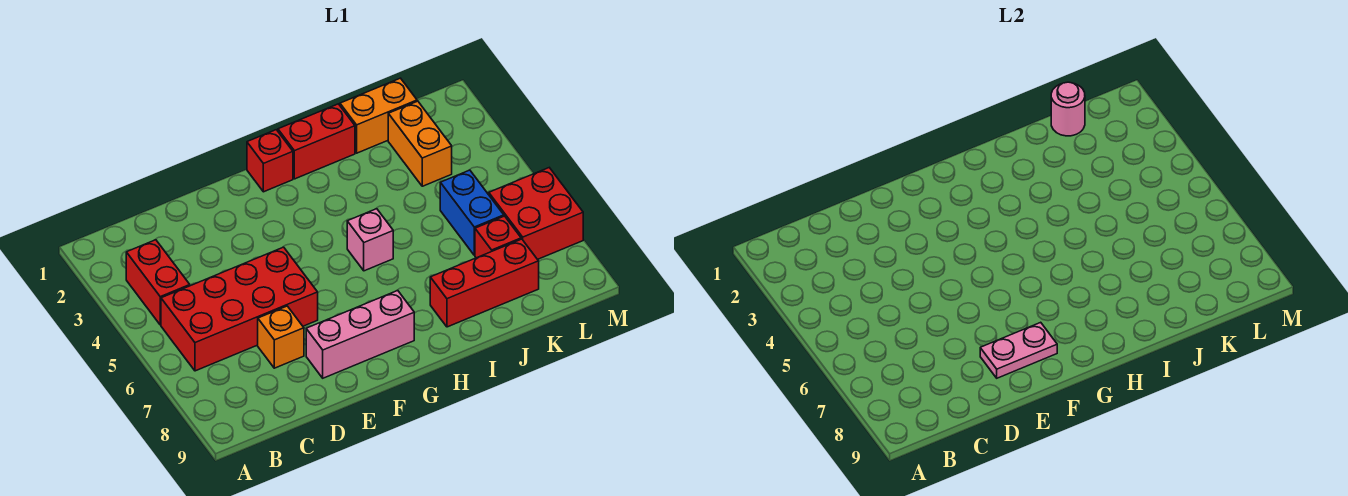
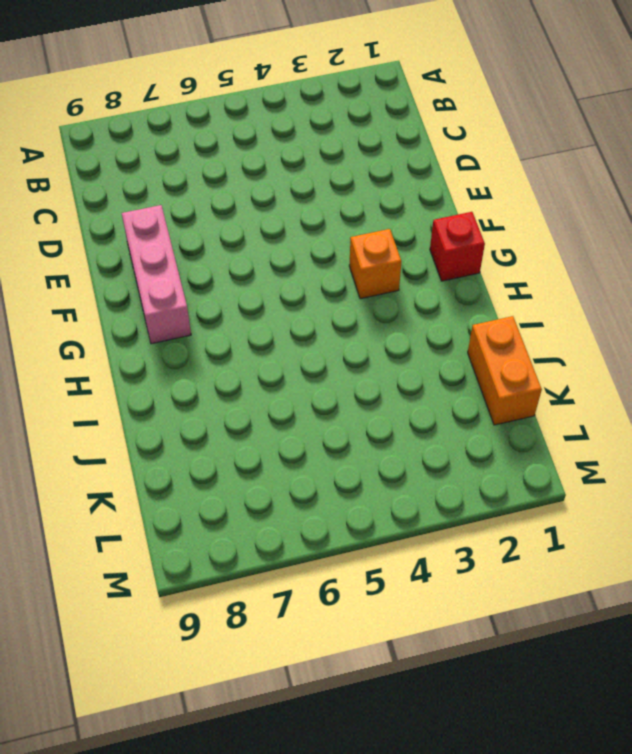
orange 1x1 brick [349,229,402,299] -> orange 1x1 brick moved to [258,306,304,368]
none -> red 1x2 brick [126,240,190,325]
none -> red 2x4 brick [161,247,318,371]
none -> red 1x2 brick [278,104,355,179]

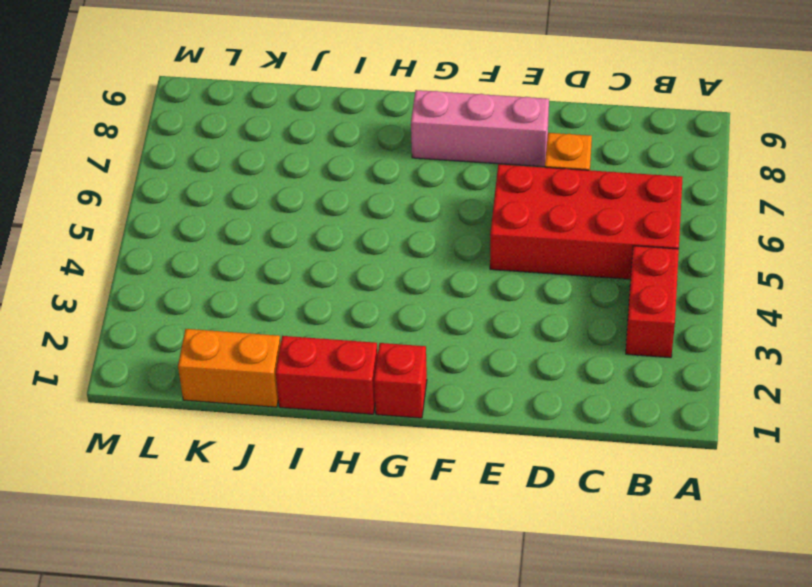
none -> pink 1x1 brick [347,209,393,271]
none -> red 1x3 brick [430,239,539,327]
none -> orange 1x2 brick [388,101,452,186]

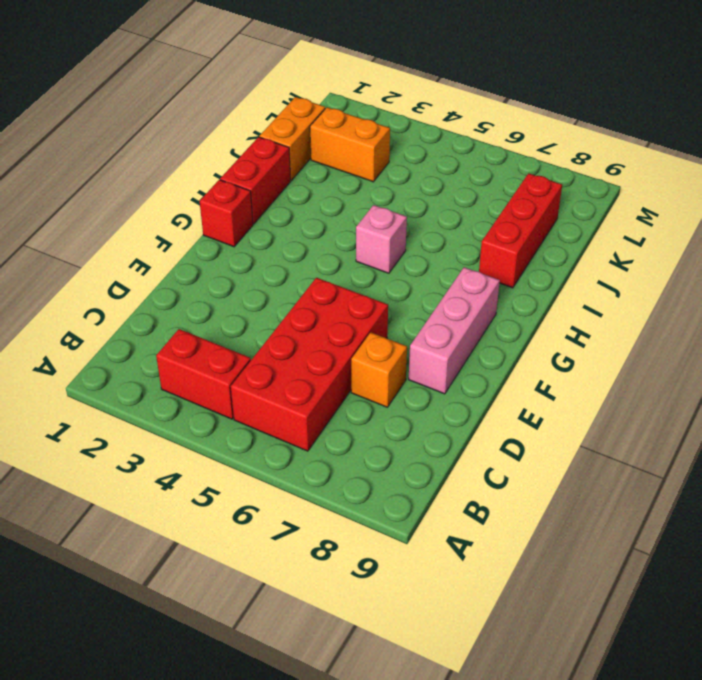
none -> blue 1x2 brick [440,170,504,255]
none -> red 1x1 brick [475,216,521,258]
none -> red 2x2 brick [489,168,583,259]

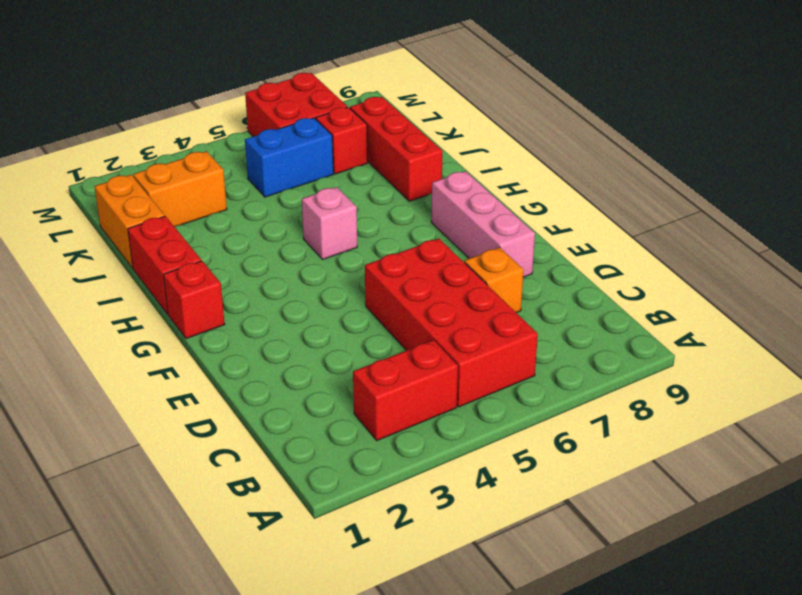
none -> pink 1x2 plate [980,322,1057,378]
none -> pink 1x1 round brick [1051,82,1085,136]

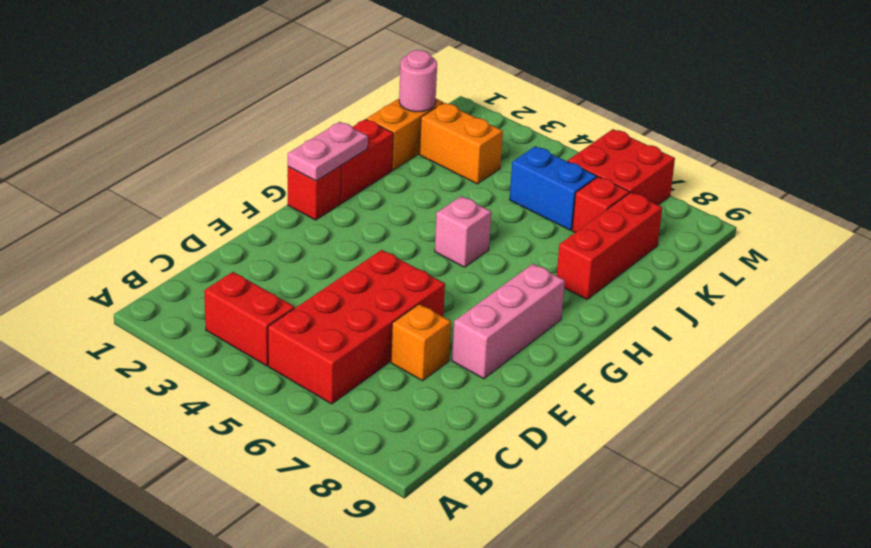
pink 1x2 plate [288,122,368,181] -> pink 1x2 plate moved to [980,322,1057,378]

